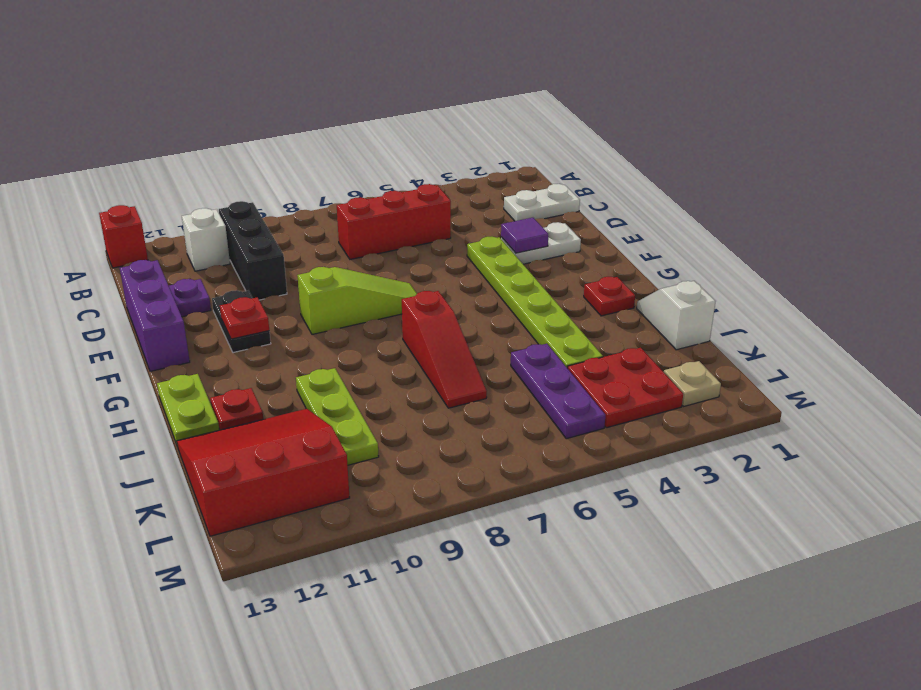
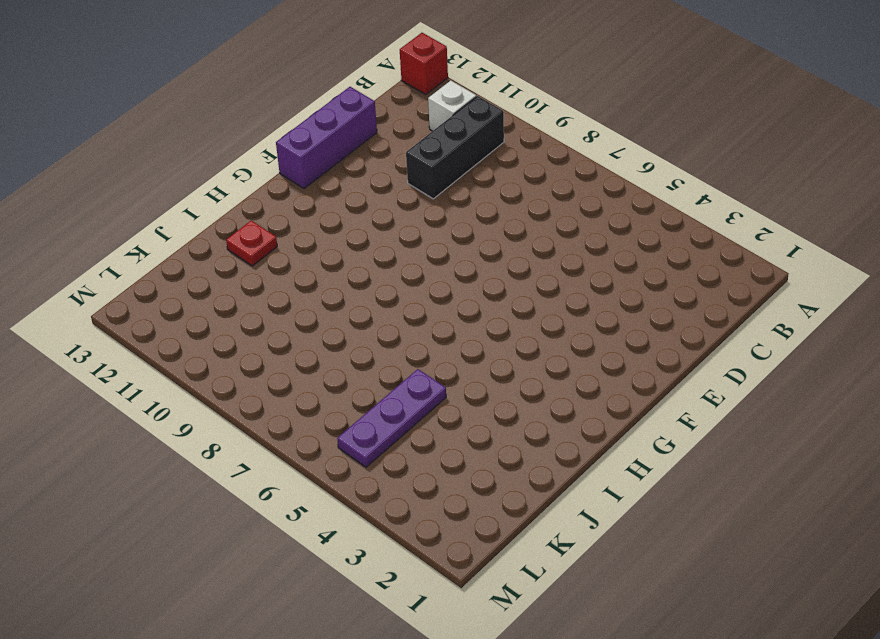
none -> white 1x2 plate [504,184,580,221]
none -> red 1x3 brick [337,184,451,259]
none -> purple 1x1 plate [169,279,211,317]

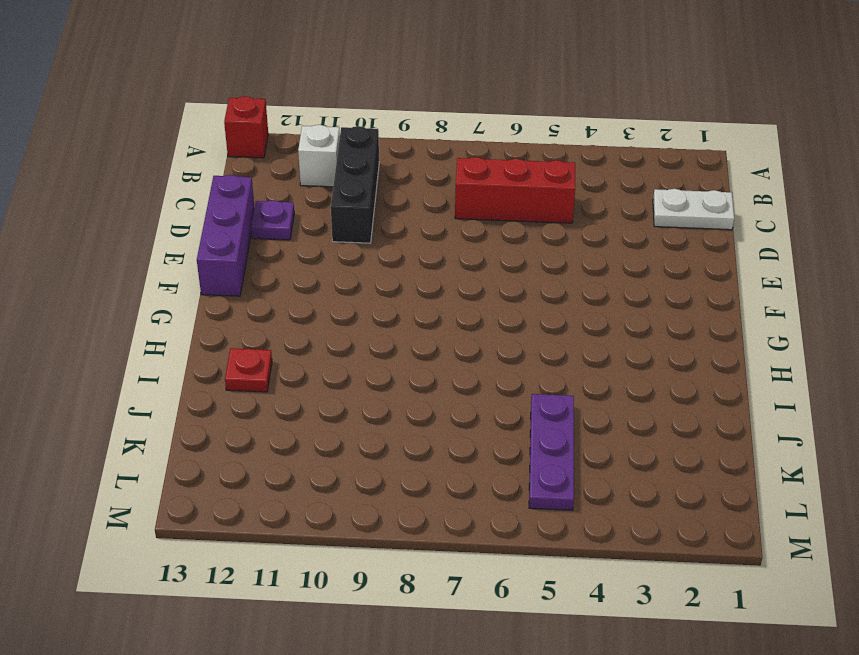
none -> white 1x2 plate [501,222,581,264]
none -> lime 1x6 plate [467,237,603,368]
none -> black 1x2 plate [212,290,271,353]

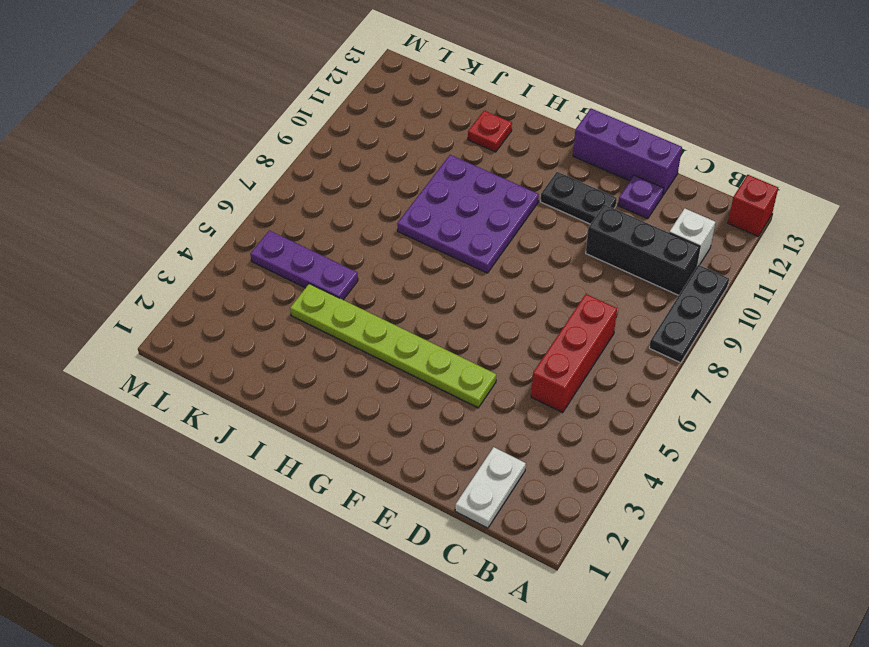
black 1x3 plate [649,265,729,363] -> none
purple 3x3 plate [397,155,539,273] -> lime 1x3 plate [296,368,379,465]
none -> white 1x2 plate [501,222,581,264]
none -> lime 1x3 slope [297,267,417,335]
none -> red 1x1 plate [584,277,635,316]

